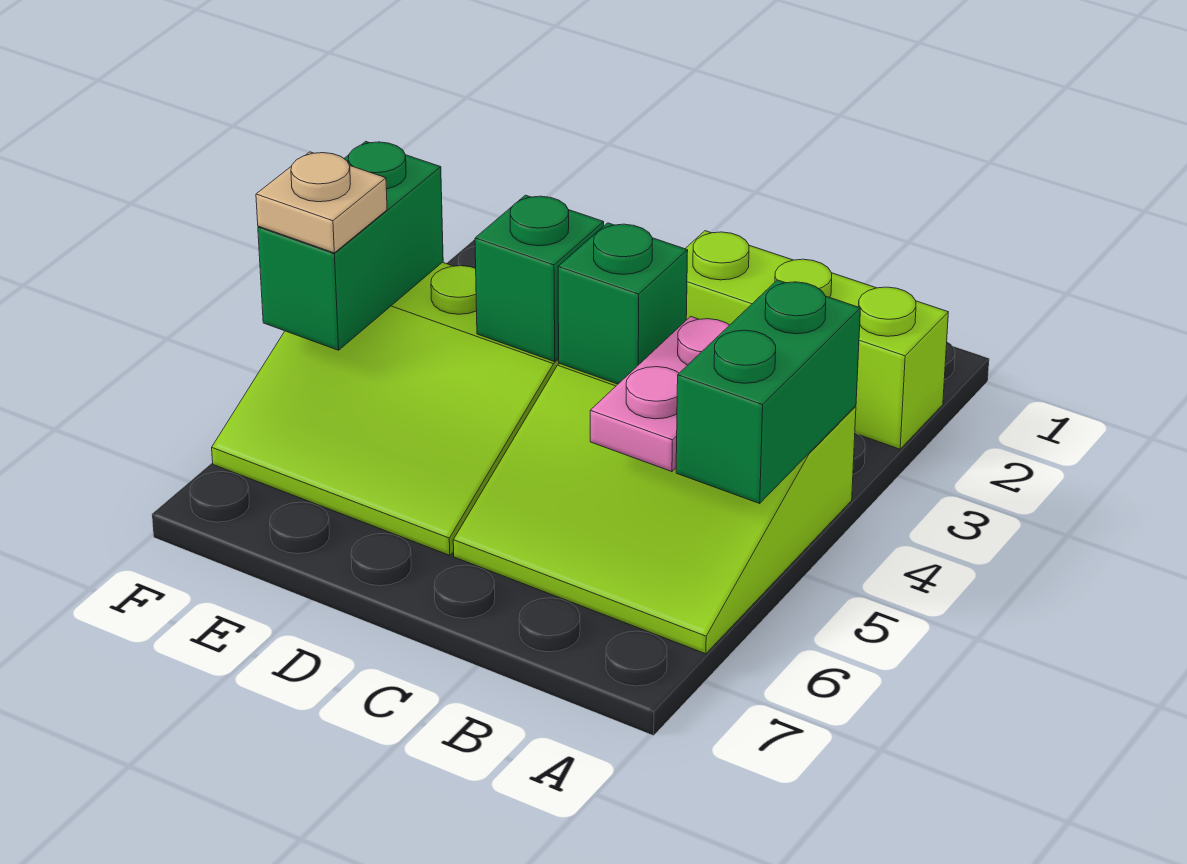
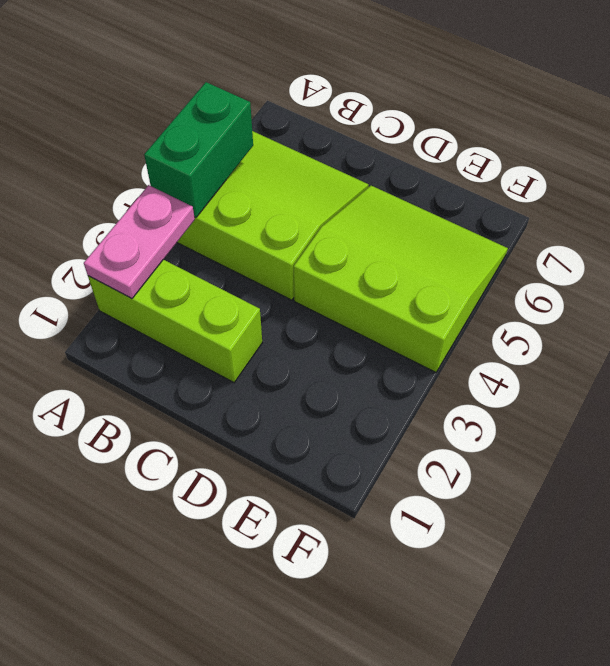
pink 1x2 plate [84,185,195,299] -> pink 1x2 plate moved to [590,316,729,472]
none -> green 1x1 brick [558,223,688,384]
none -> green 1x1 brick [475,195,604,362]

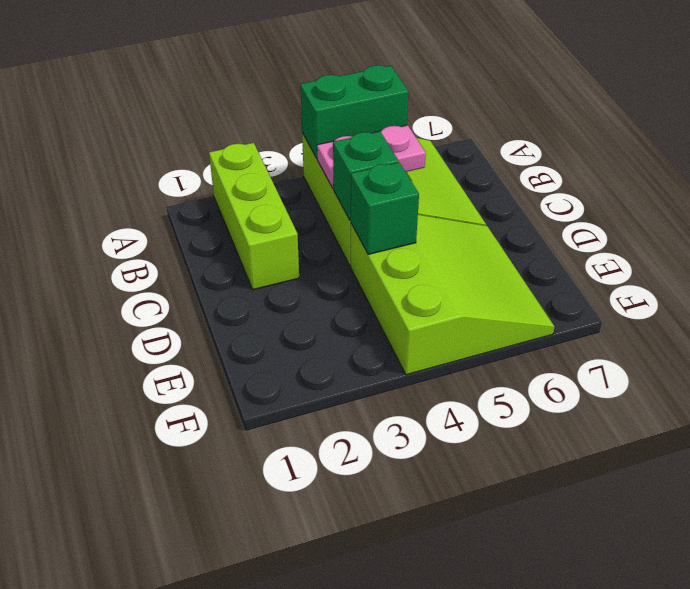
none -> green 1x2 brick [258,141,443,350]
none -> tan 1x1 plate [256,152,387,253]

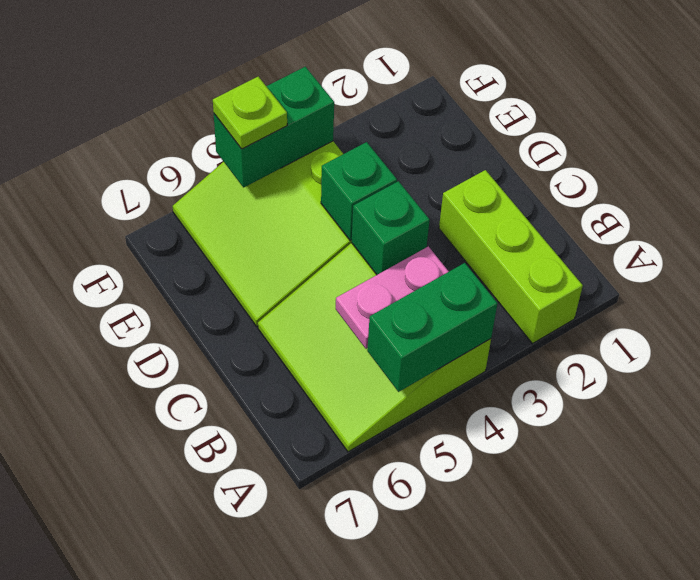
lime 1x1 plate [213,77,287,149] -> tan 1x1 plate [256,152,387,253]

